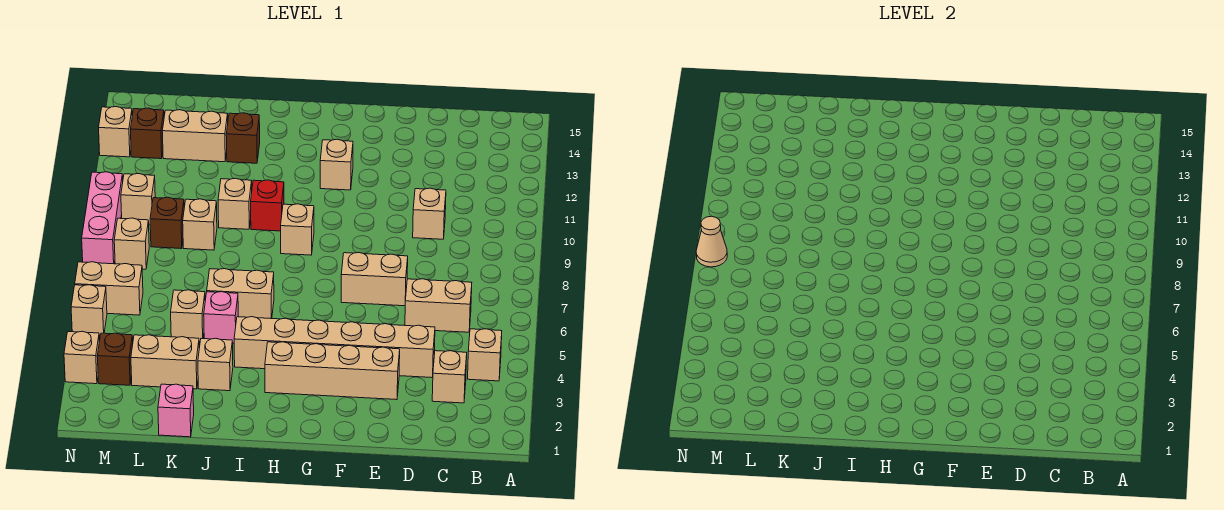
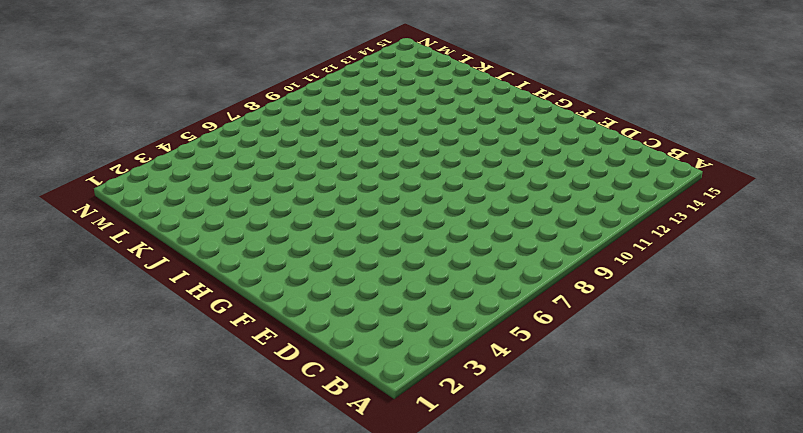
none -> tan 1x1 brick [468,329,502,381]
none -> tan 1x1 brick [432,351,467,403]
none -> tan 1x2 brick [405,279,472,332]
none -> tan 1x6 brick [234,317,435,378]

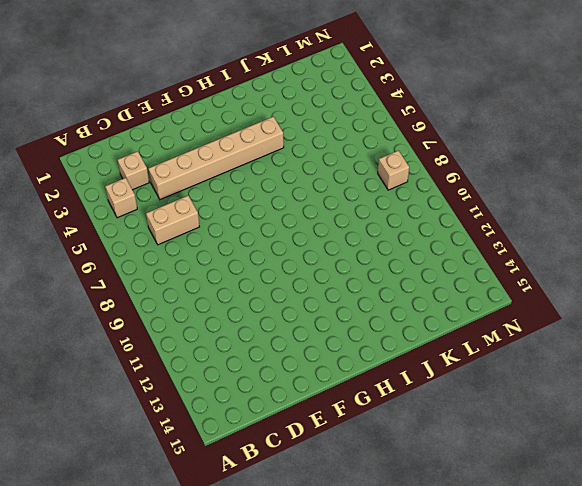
none -> tan 1x1 brick [413,188,446,239]
none -> tan 1x4 brick [265,342,400,400]
none -> tan 1x2 brick [341,253,408,306]
none -> tan 1x1 brick [320,139,353,190]

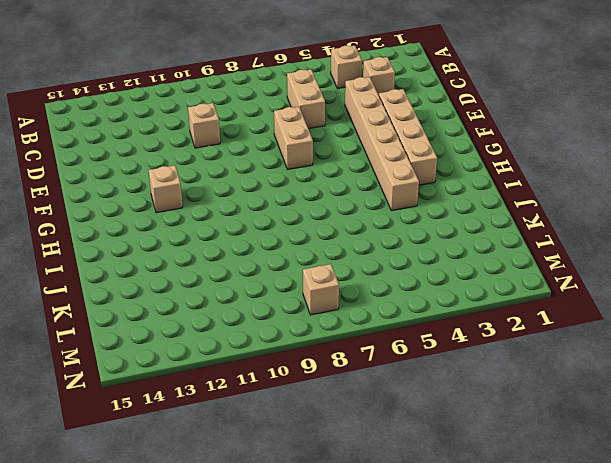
none -> tan 1x1 brick [281,204,314,255]
none -> tan 1x2 brick [207,269,274,319]
none -> red 1x1 brick [251,180,284,231]
none -> tan 1x1 brick [198,338,233,391]

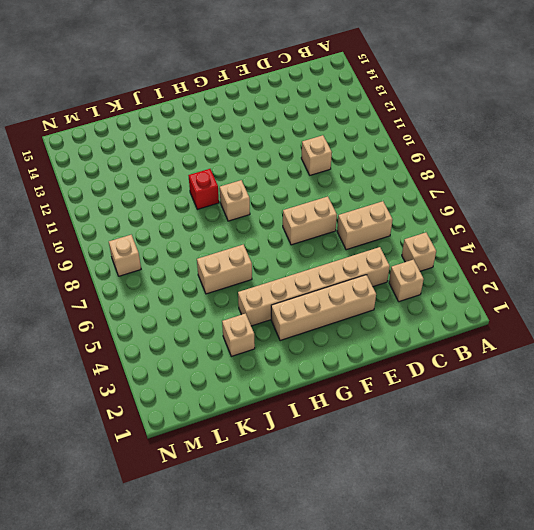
none -> tan 1x1 brick [320,139,353,190]
none -> pink 1x1 brick [204,292,238,343]
none -> tan 1x1 brick [218,178,252,229]
none -> brown 1x1 brick [226,113,260,163]

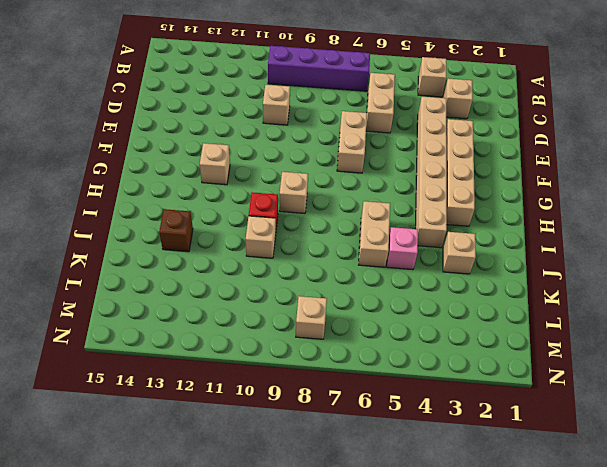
purple 1x4 brick [268,46,370,91] -> none
none -> pink 1x1 brick [158,384,194,437]
none -> tan 1x2 brick [131,335,199,389]
none -> tan 1x1 brick [171,290,205,342]
none -> tan 1x1 brick [183,199,217,250]

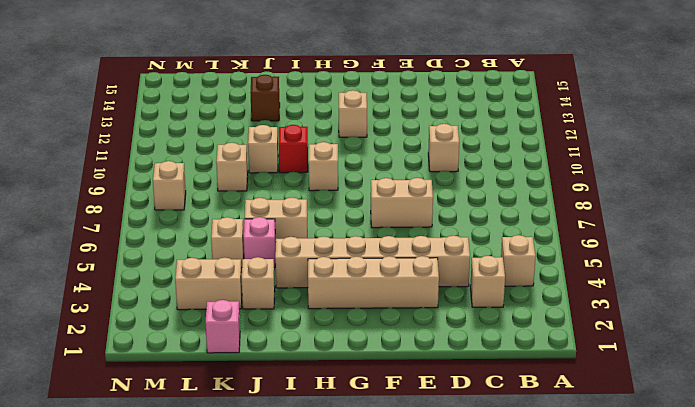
none -> tan 1x2 brick [405,279,472,332]
none -> tan 1x2 brick [162,110,228,162]
none -> brown 1x1 brick [150,197,184,249]
none -> brown 1x1 brick [97,333,133,385]

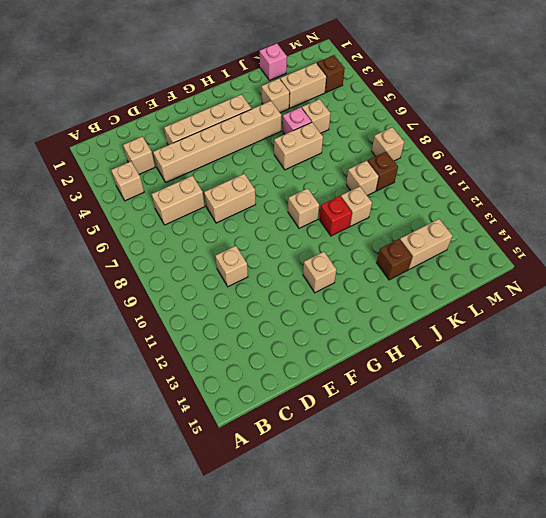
none -> tan 1x2 brick [75,262,143,315]
none -> tan 1x1 brick [121,174,155,224]
none -> brown 1x1 brick [131,108,164,159]
none -> tan 1x1 brick [64,331,99,384]

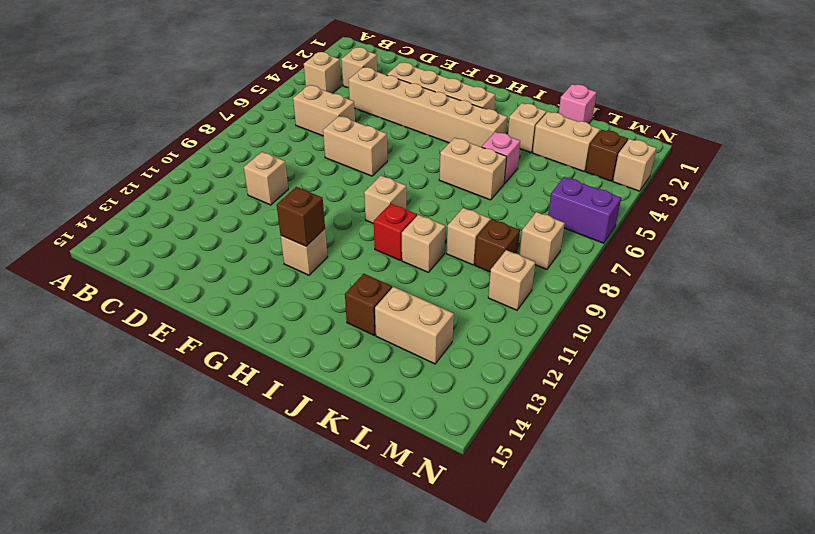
brown 1x1 brick [277,187,325,246] -> brown 1x1 brick moved to [131,108,164,159]
purple 1x2 brick [548,177,621,243] -> tan 1x2 brick [75,262,143,315]
none -> tan 1x1 brick [171,290,205,342]
none -> tan 1x1 brick [71,285,107,336]
none -> pink 1x3 brick [82,172,123,264]
none -> tan 1x1 brick [99,107,132,157]

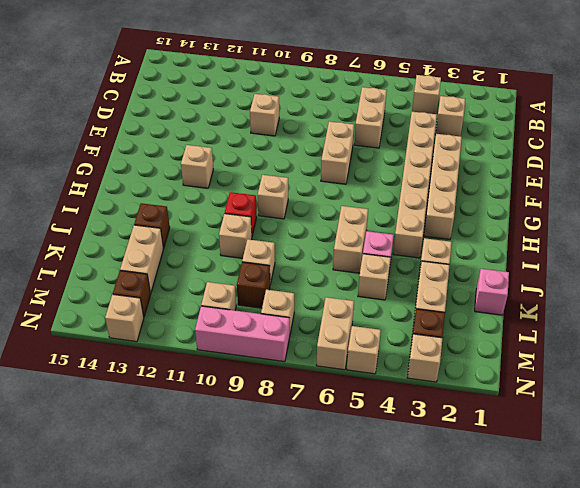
none -> tan 1x1 cone [696,216,727,267]

